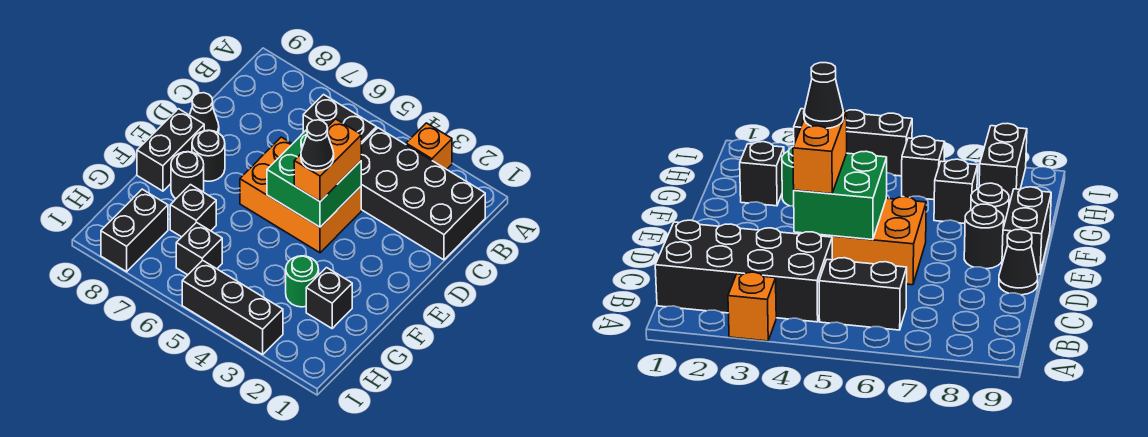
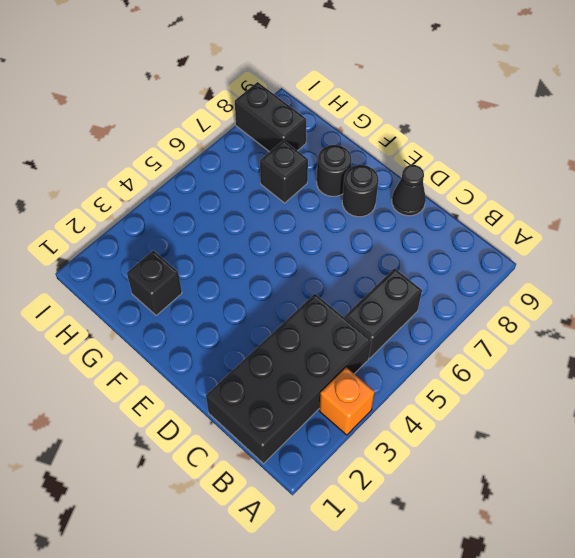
none -> orange 2x3 brick [240,137,361,253]
none -> black 1x2 brick [137,109,204,191]
none -> green 1x1 round brick [286,256,319,307]

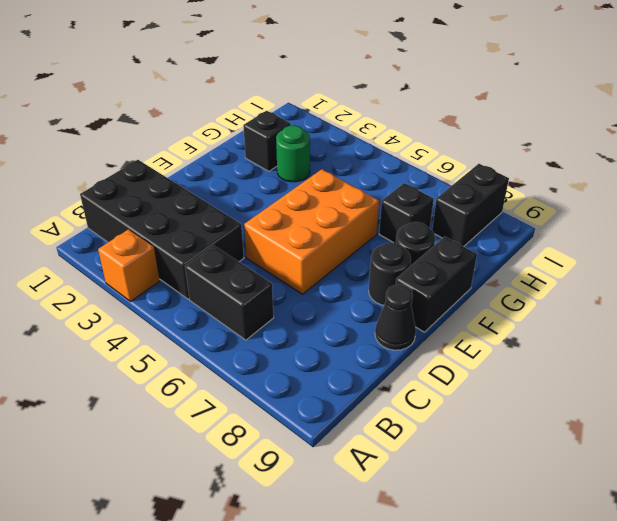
orange 2x3 brick [244,169,379,294] -> orange 2x3 brick turned to [240,137,361,253]
none -> black 1x1 brick [176,222,222,275]
none -> black 1x3 brick [182,260,283,355]
none -> green 2x2 brick [267,130,361,227]

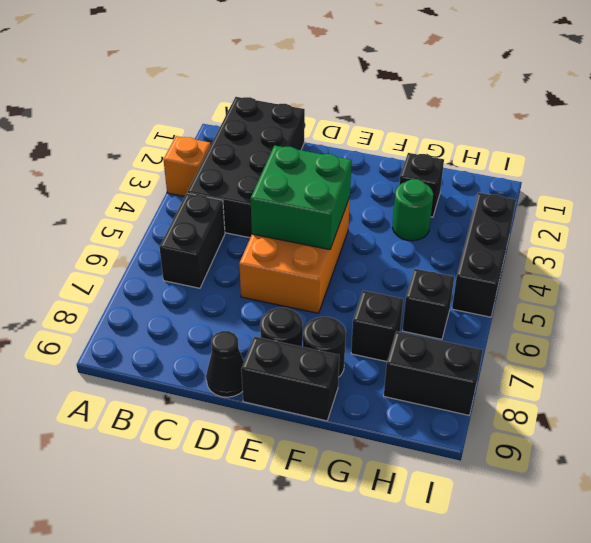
none -> orange 1x2 brick [294,119,361,201]
none -> black 1x1 cone [301,120,334,171]

